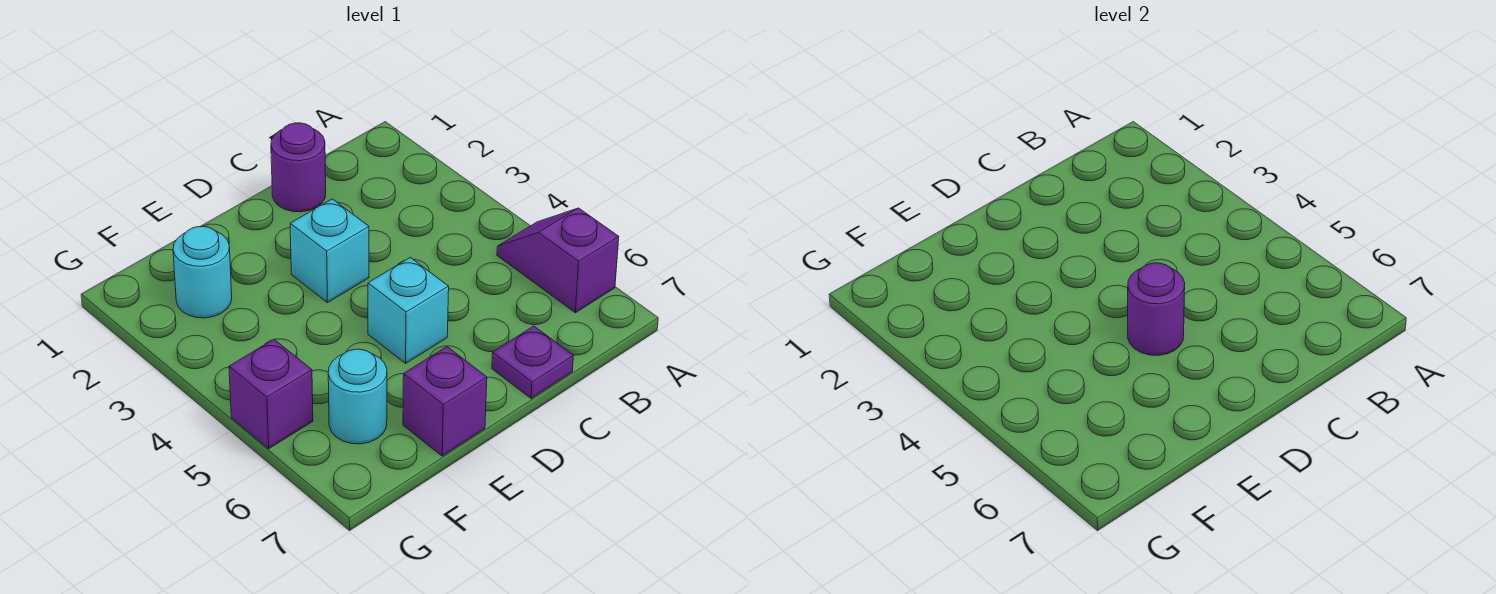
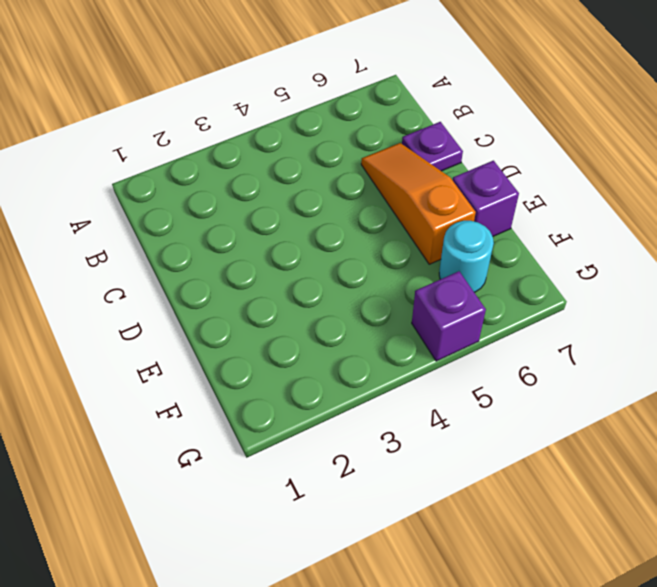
orange 1x3 slope [361,143,476,264] -> none
none -> purple 1x2 slope [497,208,619,313]
none -> purple 1x1 round brick [271,123,326,212]

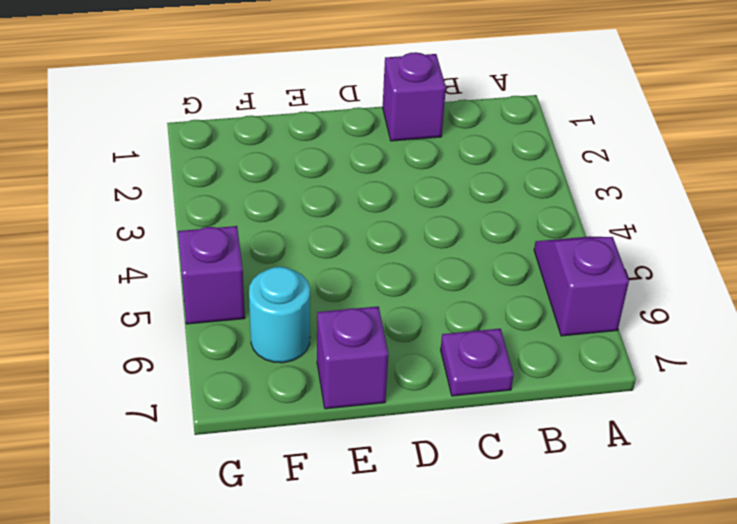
purple 1x1 brick [383,52,446,141] -> purple 1x1 round brick [271,123,326,212]
none -> cyan 1x1 brick [290,199,369,302]
none -> cyan 1x1 brick [368,257,449,363]

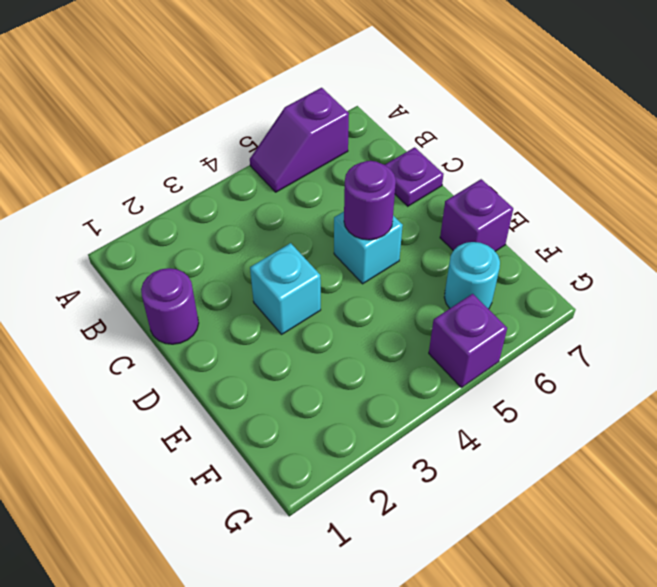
none -> cyan 1x1 round brick [173,226,232,318]

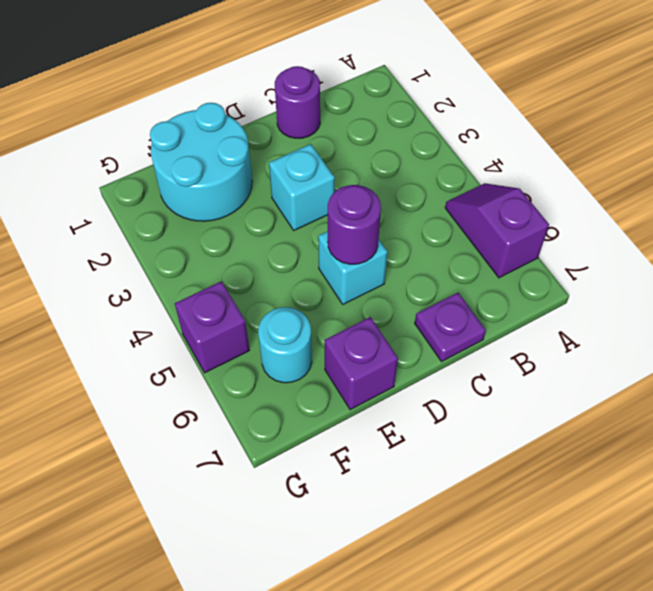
cyan 2x2 round brick [150,103,252,221] -> cyan 1x1 round brick [173,226,232,318]

